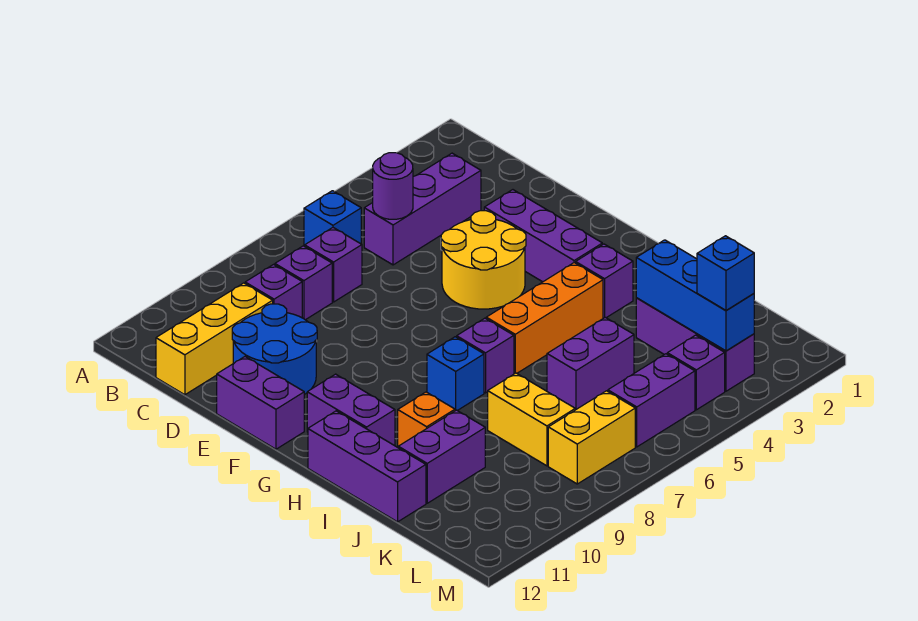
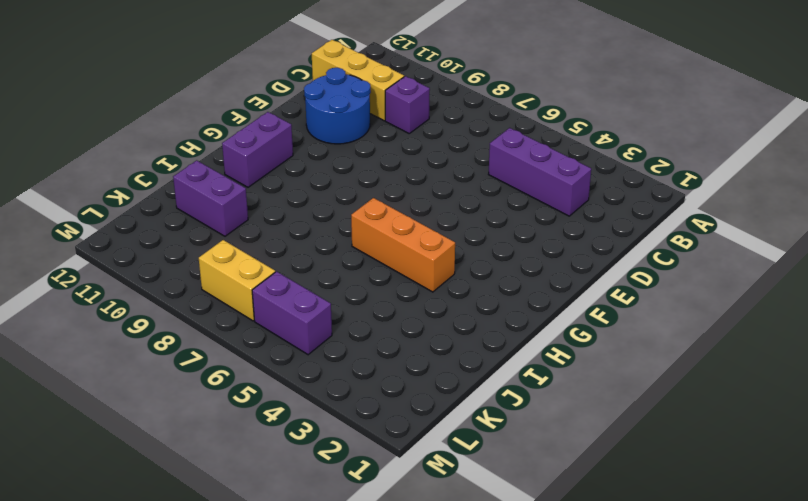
none -> blue 1x1 brick [304,191,361,246]
none -> purple 1x1 brick [305,228,362,302]
none -> purple 1x1 brick [275,246,332,320]

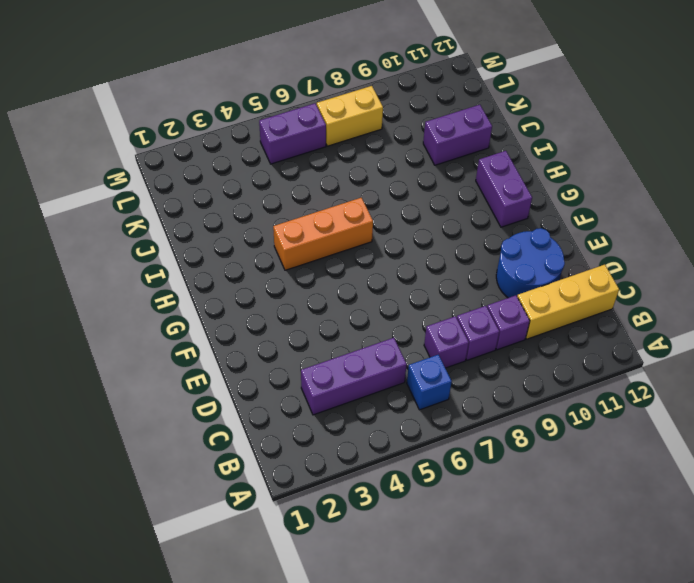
none -> purple 1x3 brick [484,190,602,282]
none -> yellow 2x2 round brick [441,211,526,309]
none -> purple 1x2 brick [217,357,304,449]

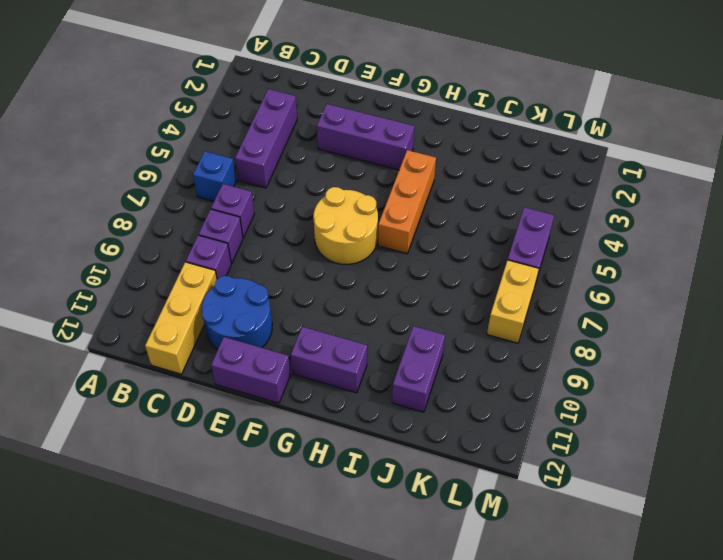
yellow 2x2 round brick [313,187,378,264] -> yellow 2x2 round brick moved to [441,211,526,309]
none -> purple 1x1 brick [576,244,633,318]
none -> purple 1x1 brick [457,318,514,393]
none -> blue 1x1 brick [427,337,484,411]

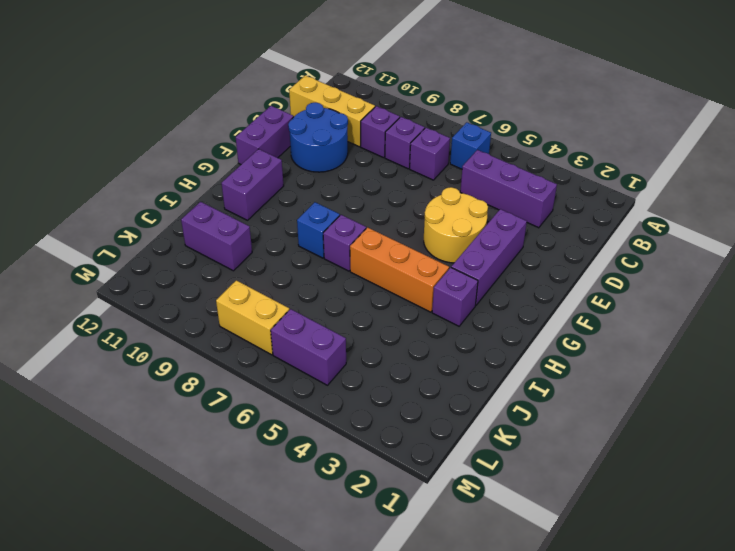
none -> purple 1x3 brick [308,411,426,522]
none -> orange 1x1 brick [398,392,455,446]
none -> purple 1x3 brick [636,298,754,391]

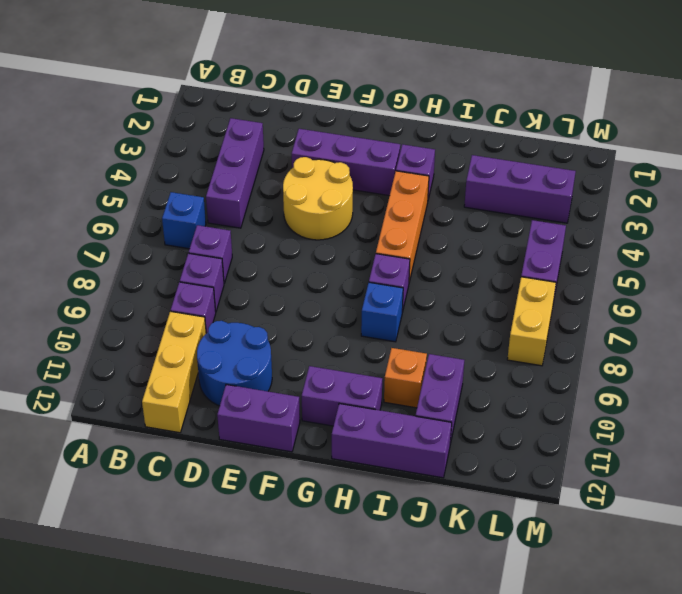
none -> purple 1x2 brick [547,317,634,410]
none -> yellow 1x2 brick [488,373,575,466]
none -> purple 1x1 brick [667,335,725,410]

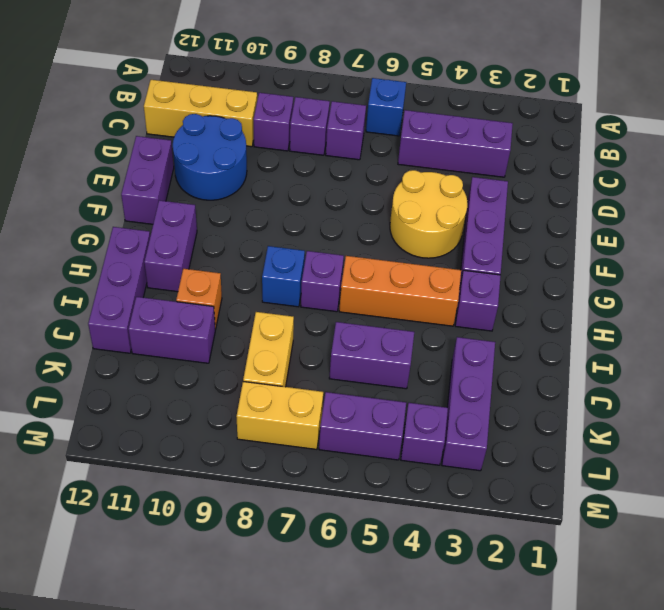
none -> purple 1x1 round brick [373,153,413,219]
none -> blue 1x3 brick [636,240,754,351]
none -> blue 1x1 brick [697,236,754,311]

